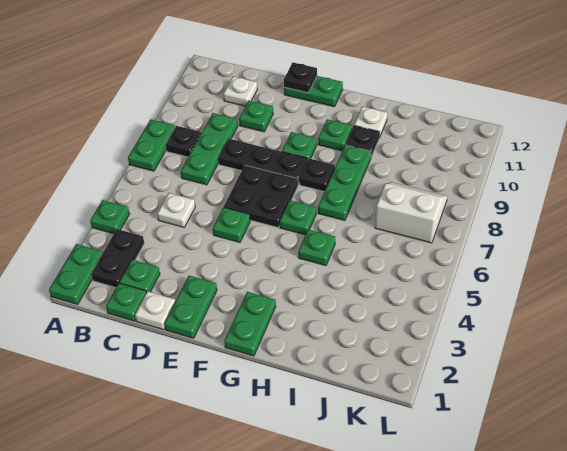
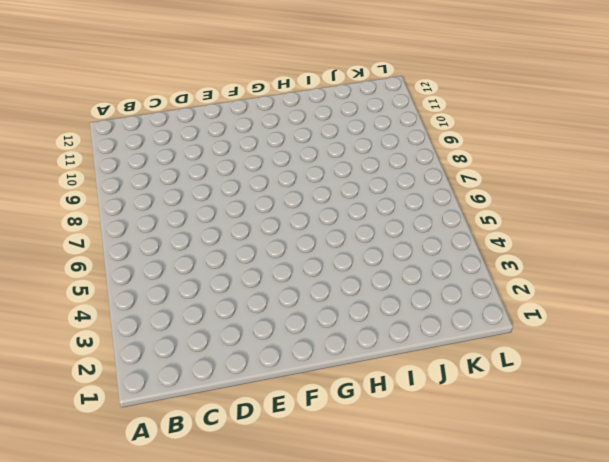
none -> green 1x2 plate [49,244,103,304]
none -> green 1x1 plate [90,200,129,234]
none -> green 1x2 plate [128,120,175,171]

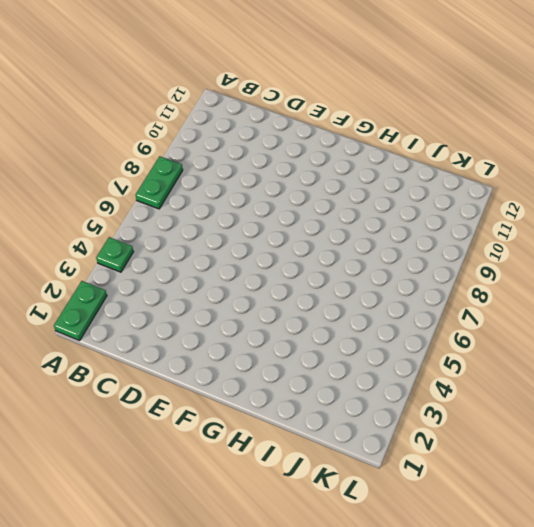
none -> black 1x2 plate [91,229,144,287]
none -> black 1x1 plate [166,126,201,157]
none -> green 1x1 plate [106,283,146,321]

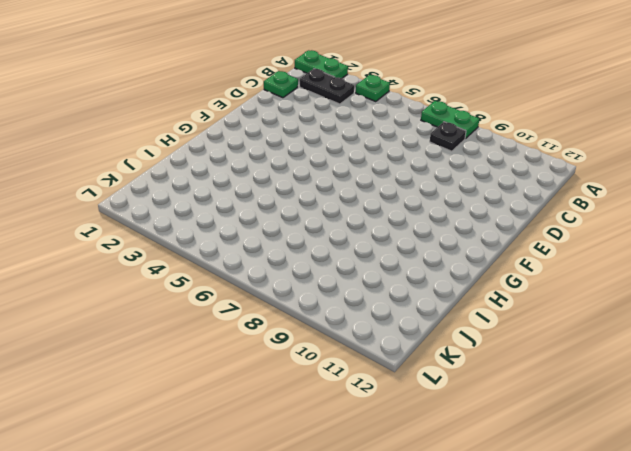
none -> green 1x1 plate [119,260,160,292]
none -> white 1x1 plate [157,193,195,227]
none -> green 1x3 plate [181,113,238,185]

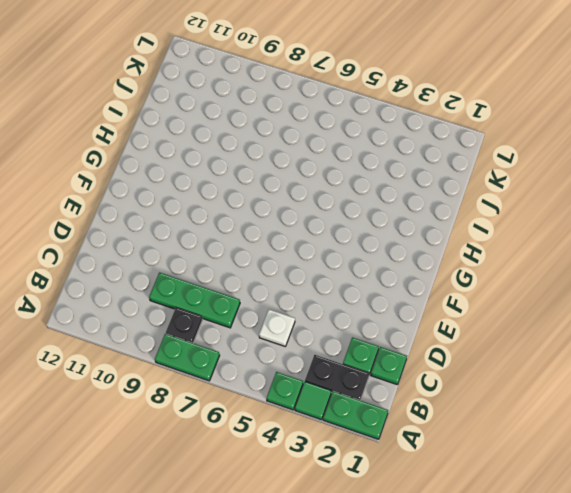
green 1x1 tile [295,382,331,420] -> none
none -> white 1x1 plate [223,77,257,106]
none -> white 1x1 plate [135,291,175,330]
none -> black 1x3 plate [218,139,307,185]

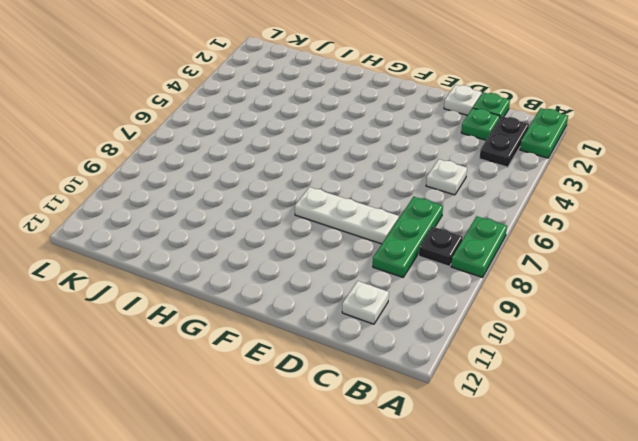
white 1x3 plate [295,187,399,244] -> black 1x3 plate [218,139,307,185]
none -> green 1x1 plate [90,200,129,234]
none -> green 1x1 plate [239,101,273,132]
none -> green 1x2 plate [164,276,217,338]

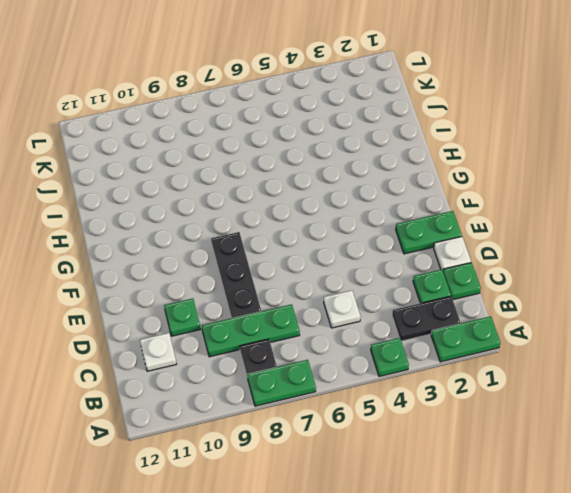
none -> green 1x1 plate [213,207,250,242]
none -> black 2x2 plate [224,165,298,228]
none -> green 1x2 plate [284,76,343,107]

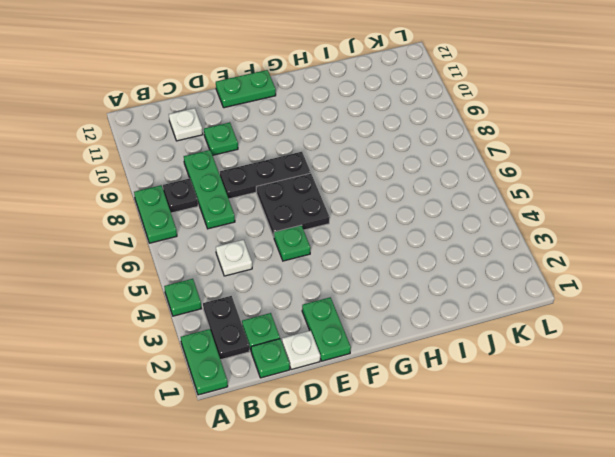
none -> green 1x1 plate [282,132,317,161]
none -> green 1x2 plate [224,292,276,356]
none -> green 1x1 plate [280,200,316,235]

